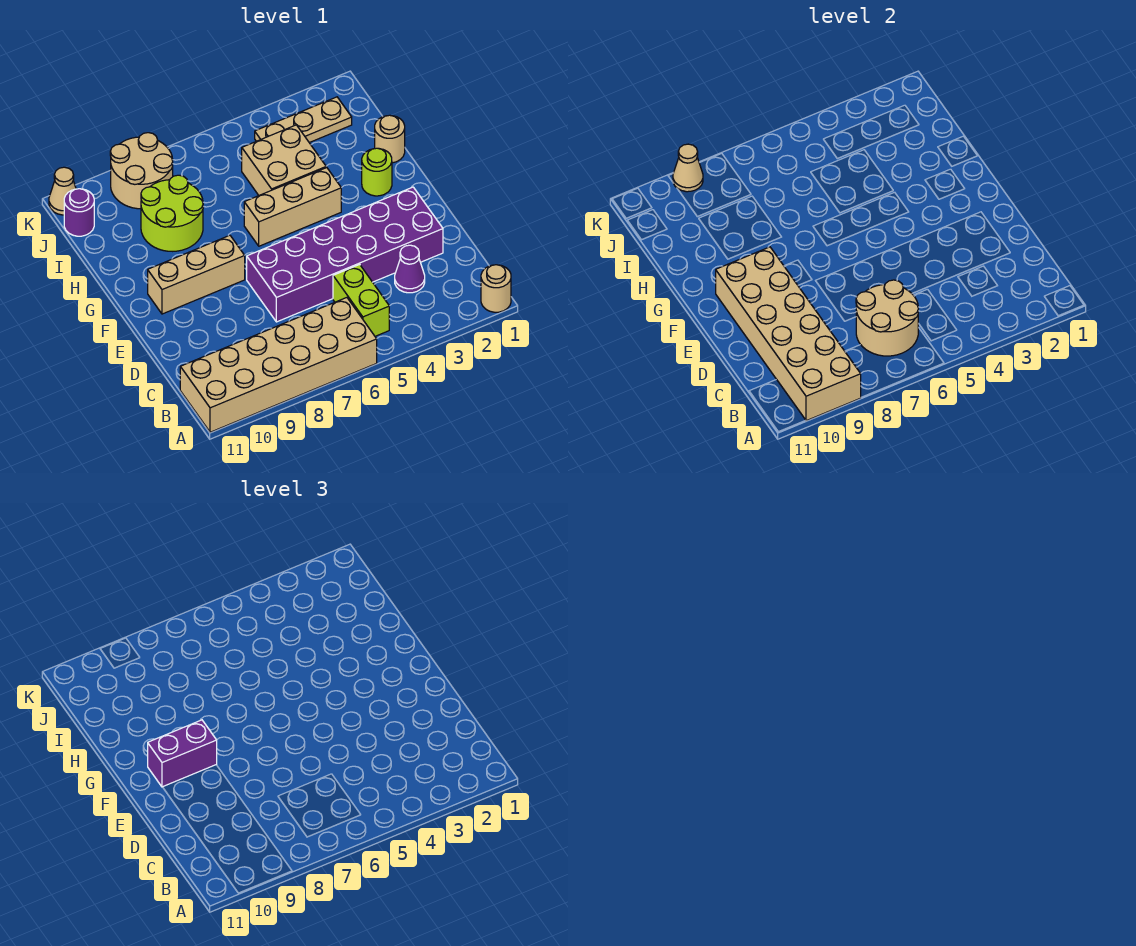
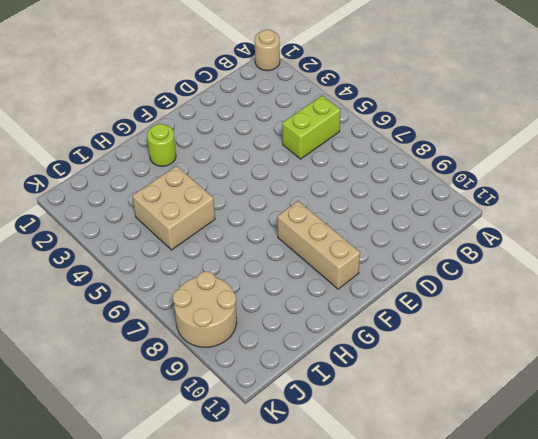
none -> tan 2x6 brick [180,298,377,432]
none -> purple 1x1 cone [395,245,425,293]
none -> purple 2x6 brick [247,187,443,322]

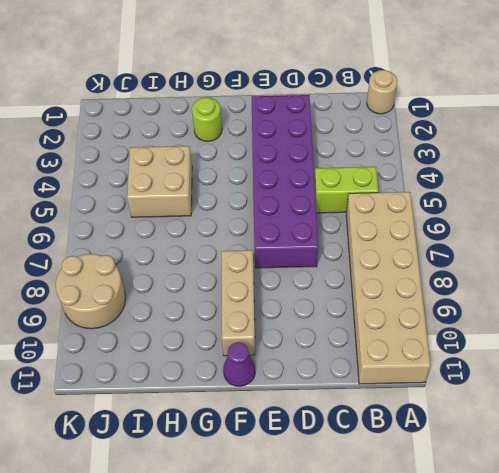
purple 1x1 cone [223,342,255,386] -> purple 1x1 cone moved to [395,245,425,293]
none -> tan 1x3 brick [244,167,341,246]
none -> tan 1x1 round brick [375,115,405,163]
none -> lime 2x2 round brick [141,175,203,251]

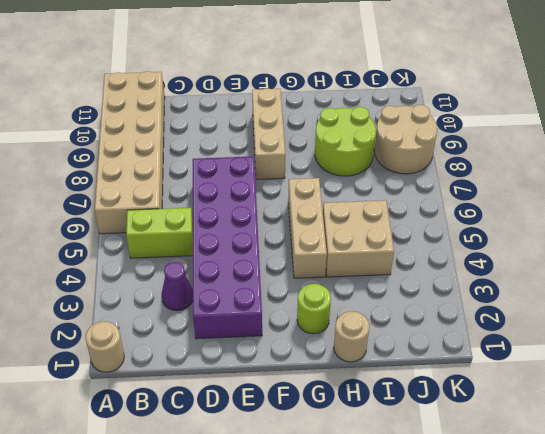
none -> tan 1x3 plate [255,97,352,143]
none -> purple 1x1 round brick [64,189,94,236]
none -> tan 1x1 cone [49,167,76,215]

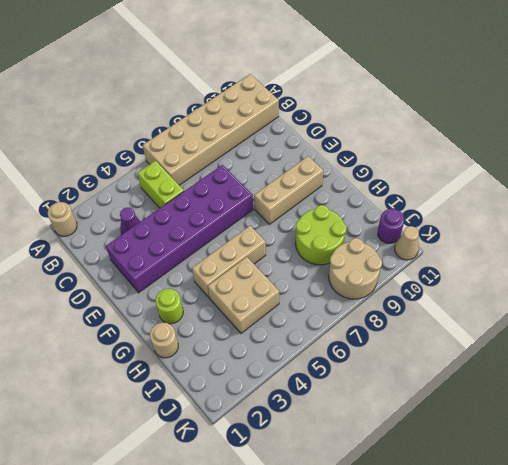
none -> tan 1x3 plate [255,97,352,143]
none -> tan 2x6 brick [716,247,861,421]
none -> tan 2x2 round brick [856,280,918,356]

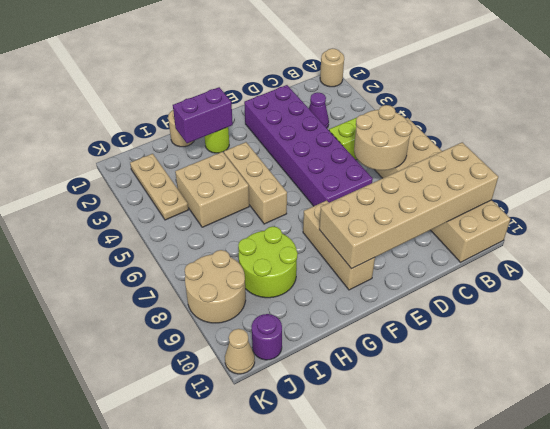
purple 1x2 brick [173,87,233,143] -> purple 1x2 brick turned to [148,720,217,787]
none -> tan 1x1 cone [673,144,703,192]

